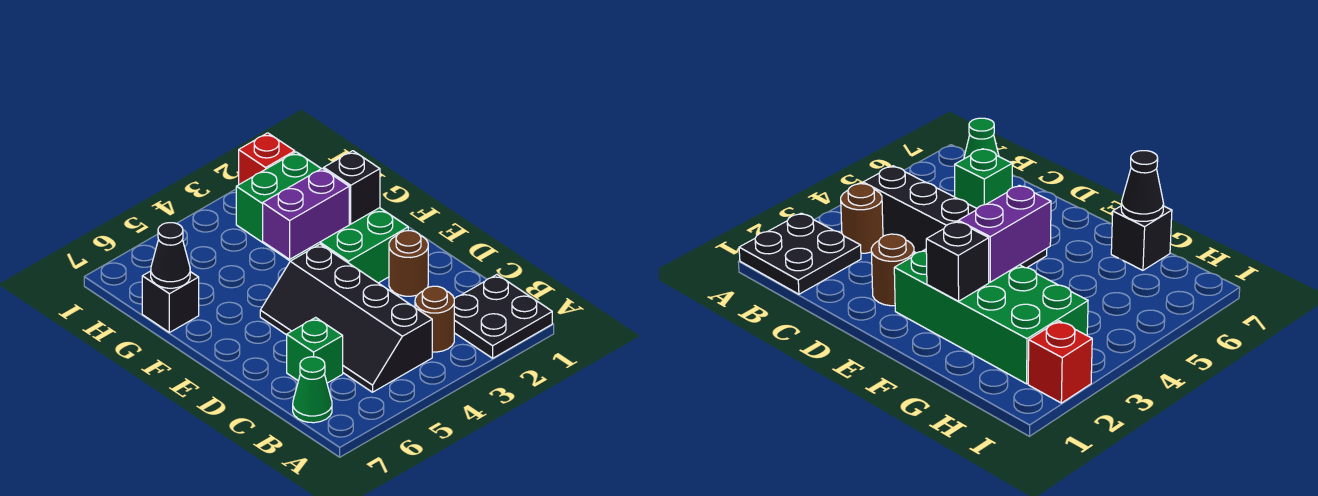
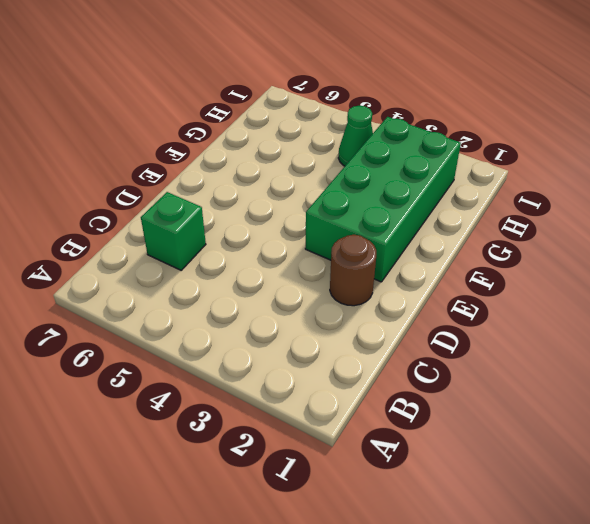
green 1x1 cone [338,106,373,166] -> green 1x1 cone moved to [293,357,332,423]
none -> black 2x2 plate [454,275,552,358]
none -> brown 1x1 round brick [415,286,454,352]
none -> black 2x4 slope [260,244,432,392]

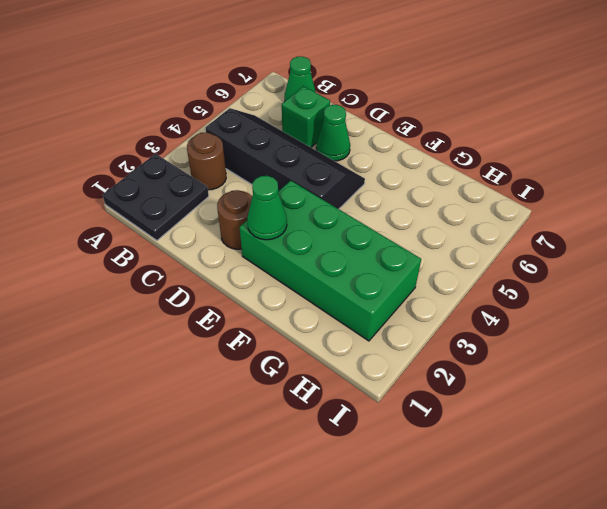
green 1x1 cone [316,105,350,161] -> none
green 1x1 cone [247,176,287,240] -> none
none -> black 1x1 brick [142,271,199,332]
none -> red 1x1 brick [239,133,295,184]
none -> black 1x1 brick [324,151,380,224]

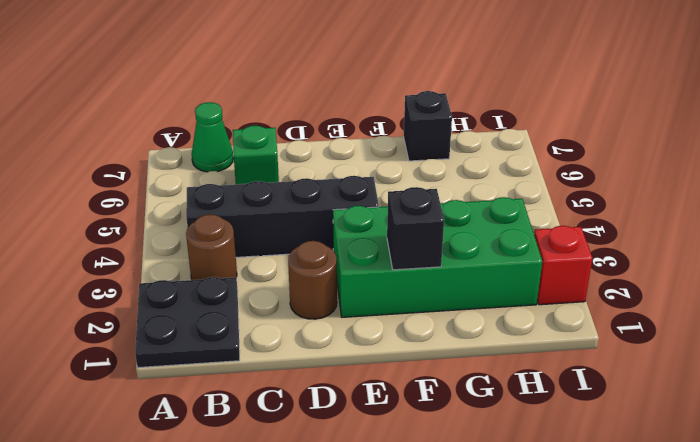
none -> purple 1x2 brick [263,168,349,259]
none -> black 1x1 cone [151,223,190,288]

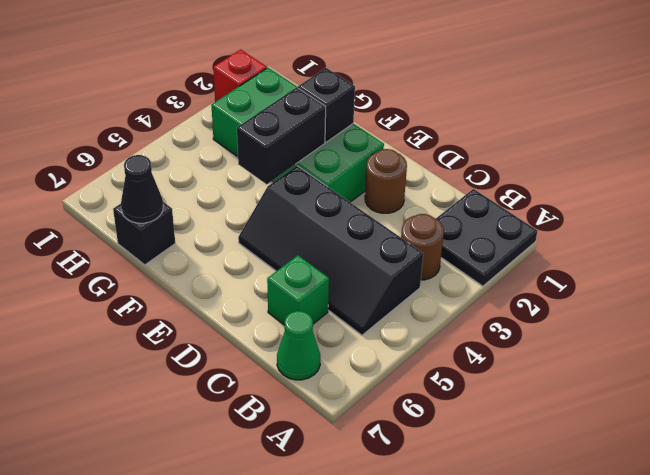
black 1x2 brick [237,87,326,184] -> purple 1x2 brick [263,168,349,259]

